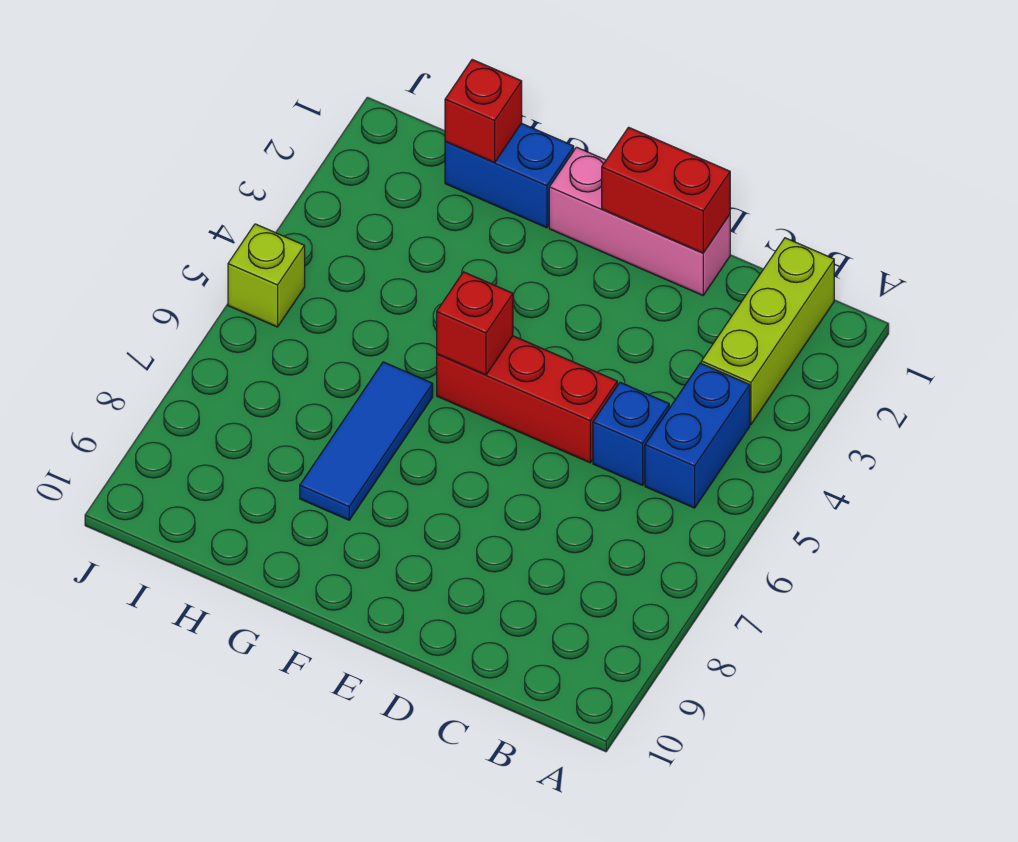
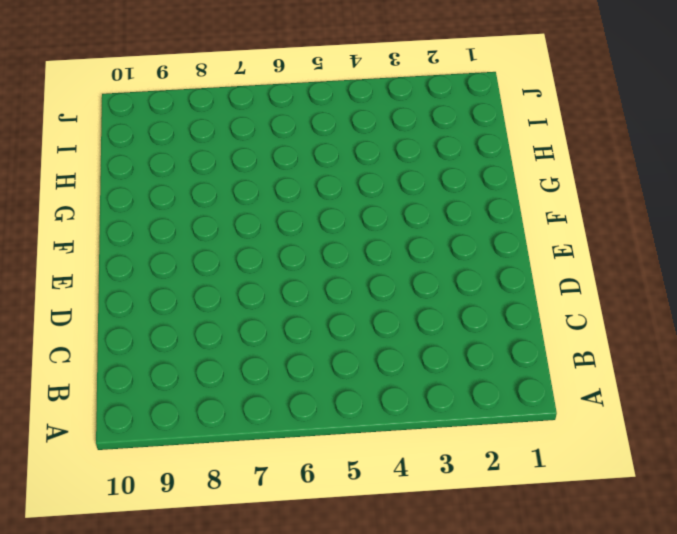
none -> lime 1x3 brick [701,238,834,424]
none -> blue 1x2 brick [645,363,750,508]

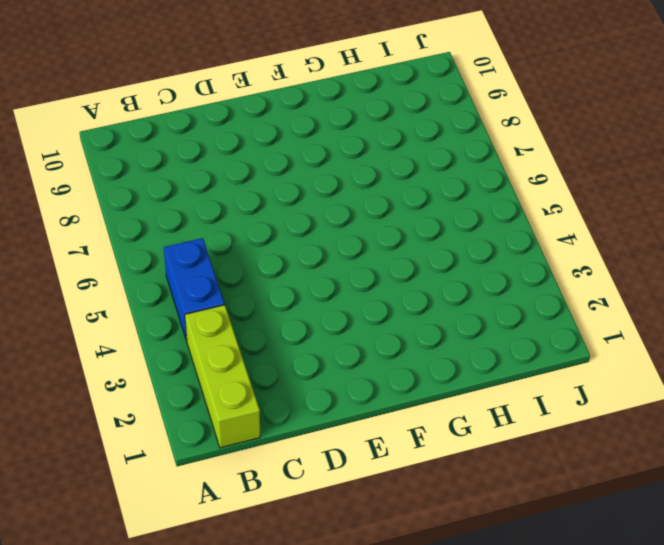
none -> blue 1x1 brick [593,382,669,485]
none -> pink 1x3 brick [549,147,730,295]

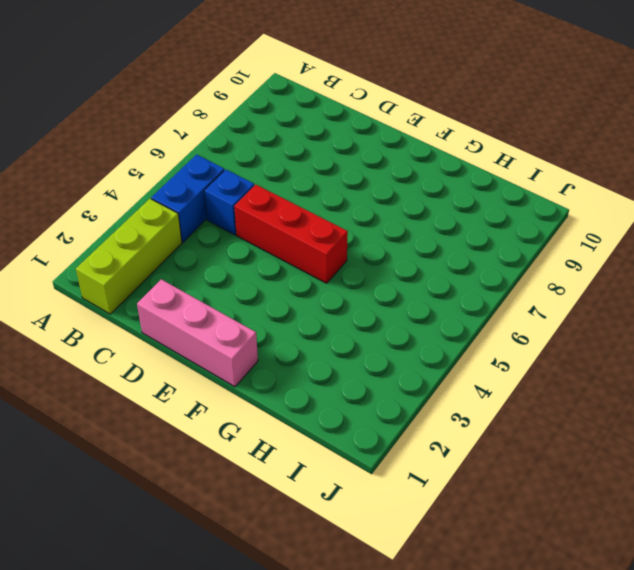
none -> blue 1x2 brick [445,123,574,228]
none -> blue 1x3 tile [300,362,433,520]

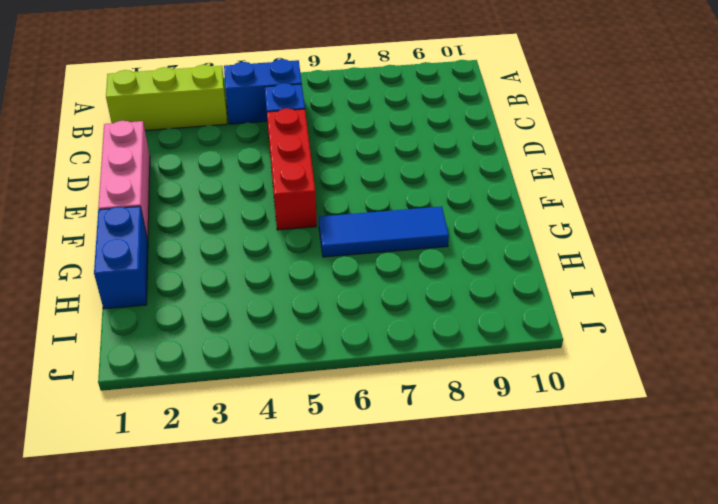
none -> lime 1x1 brick [228,224,305,327]
none -> red 1x2 brick [602,127,730,253]

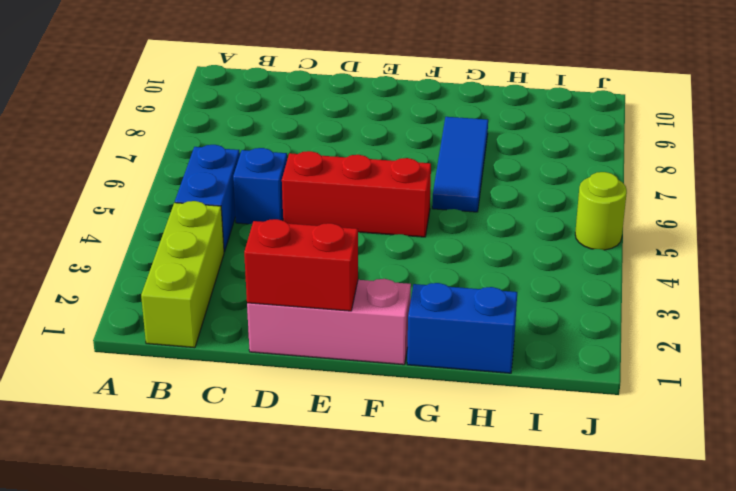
lime 1x1 round brick [575,172,627,250] -> lime 1x1 brick [228,224,305,327]
none -> red 1x1 brick [437,272,513,375]
none -> red 1x1 brick [445,60,522,162]

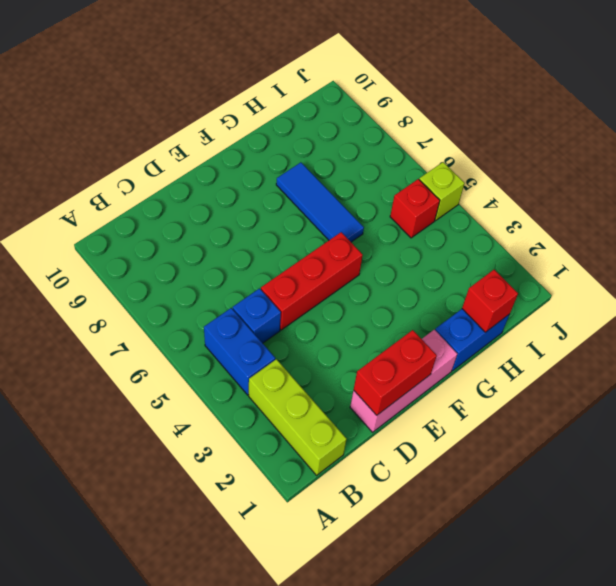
red 1x1 brick [390,179,440,238] -> red 1x1 brick moved to [437,272,513,375]

